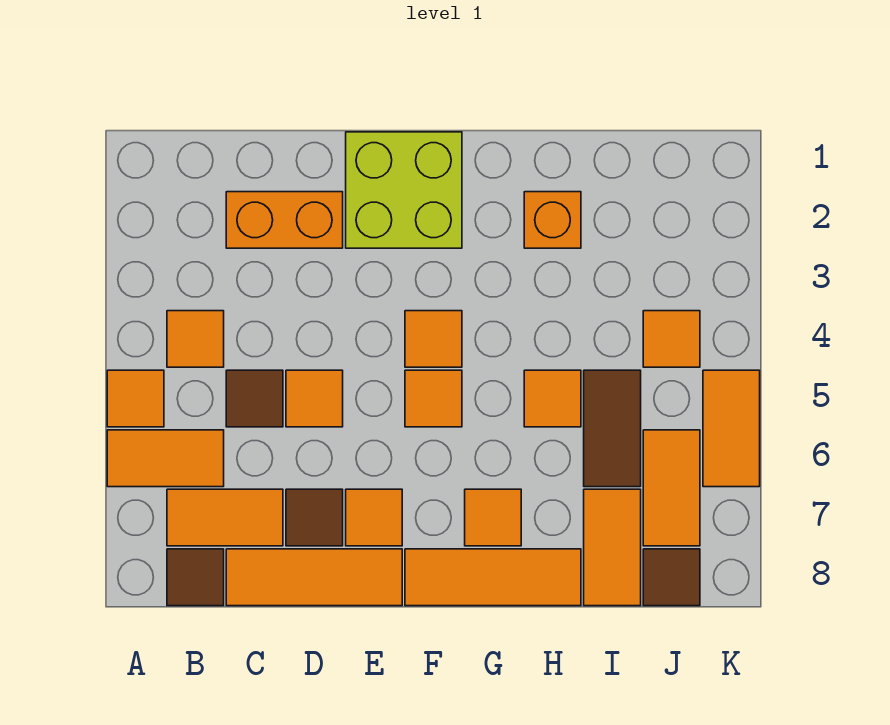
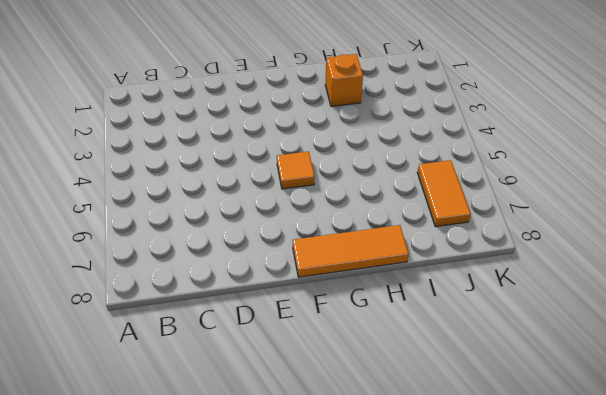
none -> orange 1x1 tile [107,370,164,427]
none -> orange 1x2 tile [107,430,224,487]
none -> orange 1x1 tile [167,311,224,367]

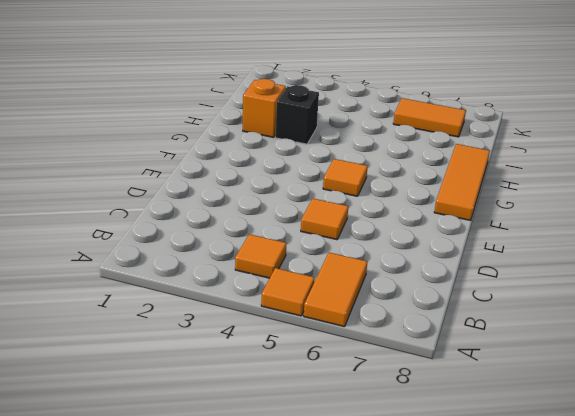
black 1x1 brick [275,85,319,144] -> none
none -> orange 1x2 tile [167,489,283,546]
none -> brown 1x1 tile [167,549,224,606]
none -> orange 1x2 brick [226,192,343,248]

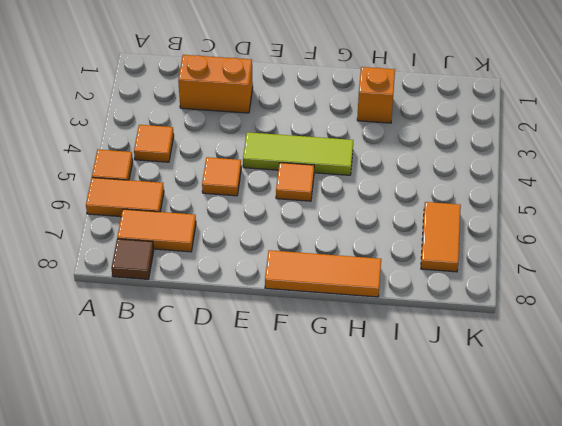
lime 1x3 tile [243,132,353,175] -> orange 1x1 tile [405,311,462,367]
none -> brown 1x1 tile [226,370,283,427]
none -> orange 1x3 tile [226,549,402,606]
none -> brown 1x1 tile [286,489,343,546]

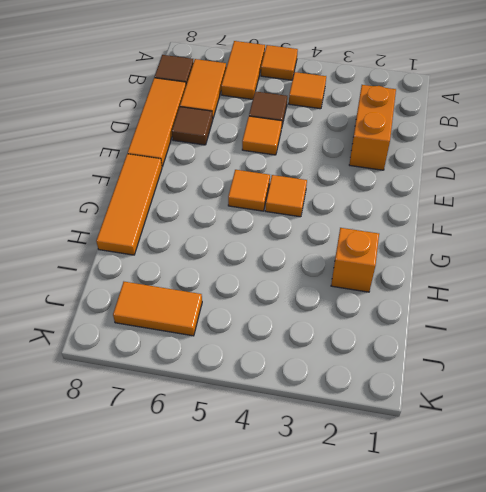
none -> lime 2x2 brick [346,132,462,248]
none -> orange 1x1 tile [346,489,402,546]
none -> orange 1x1 tile [465,489,521,546]

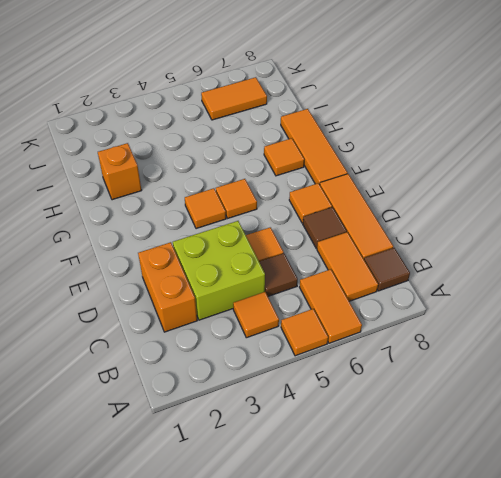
lime 2x2 brick [173,221,265,320] -> lime 2x2 brick moved to [346,132,462,248]
none -> orange 1x1 tile [524,370,581,427]
none -> brown 1x2 tile [584,370,641,487]
none -> orange 1x2 tile [584,489,641,606]

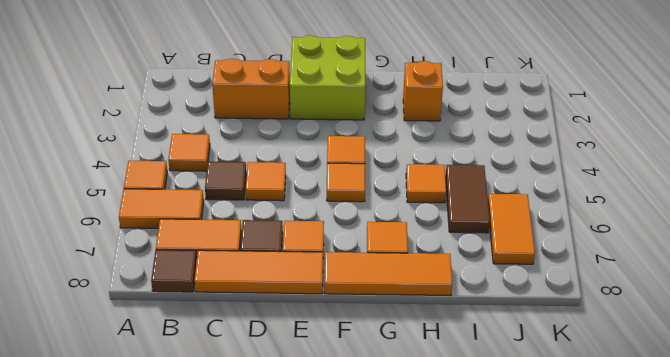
none -> orange 1x2 tile [584,489,641,606]
none -> orange 1x1 tile [643,311,700,367]
none -> brown 1x1 tile [643,549,700,606]

